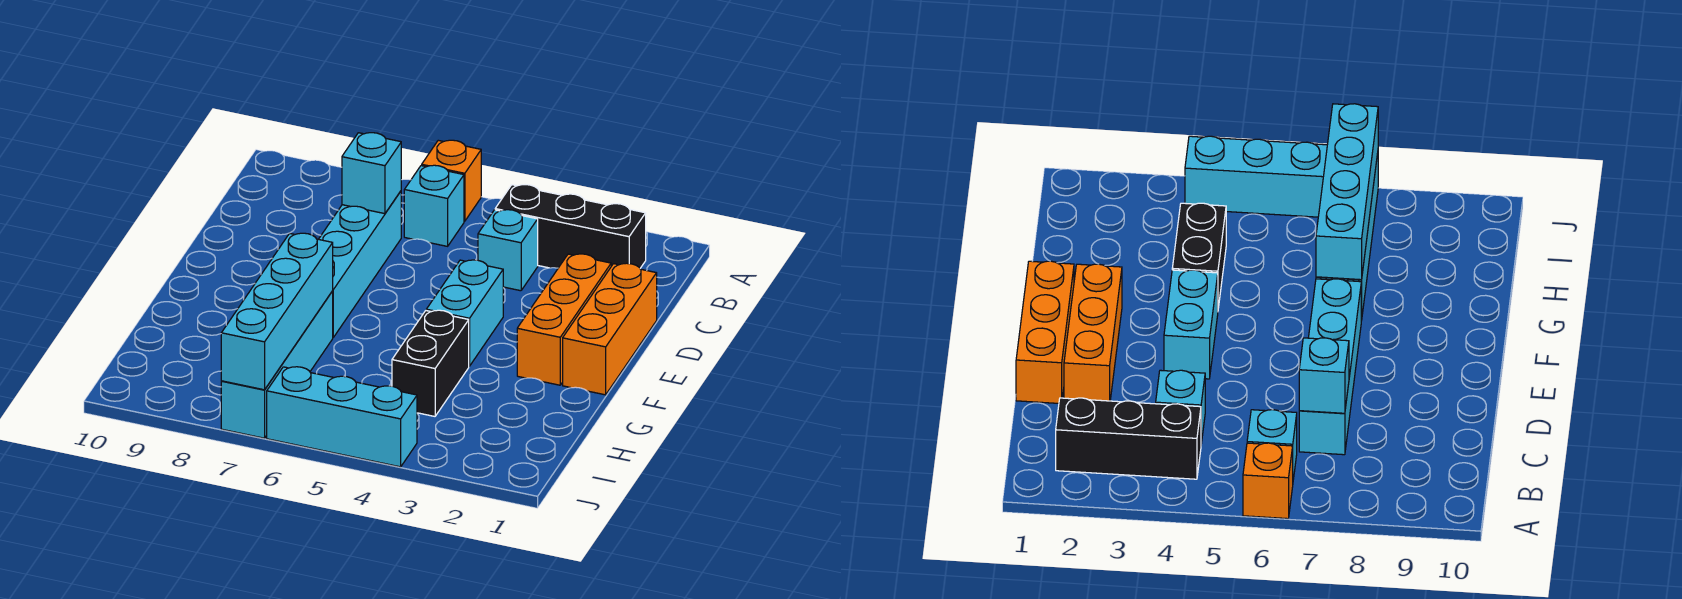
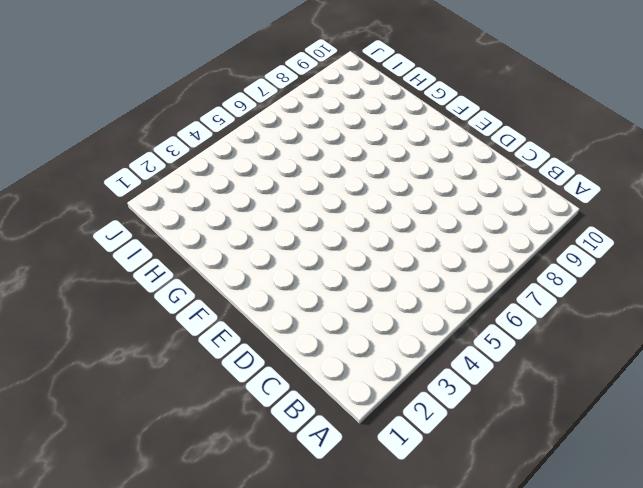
none -> orange 1x1 brick [422,140,481,221]
none -> black 1x3 brick [495,185,646,268]
none -> cyan 1x1 brick [404,165,464,246]

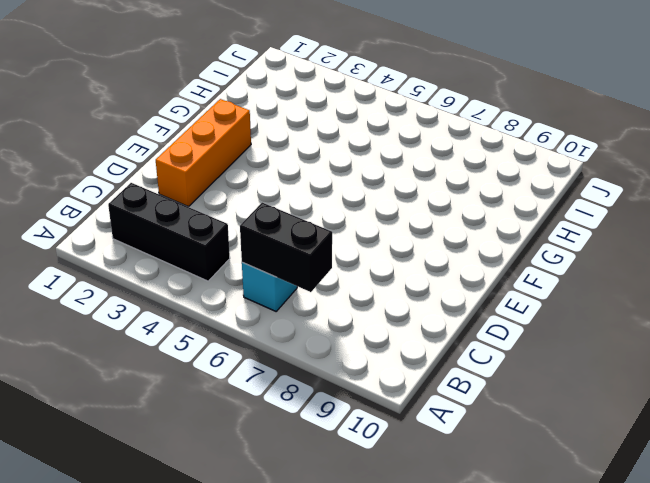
black 1x2 brick [240,203,332,292] -> black 1x2 brick turned to [392,310,469,416]
none -> orange 1x1 brick [422,140,481,221]
none -> cyan 1x1 brick [478,210,538,291]
none -> cyan 1x4 brick [319,191,401,337]

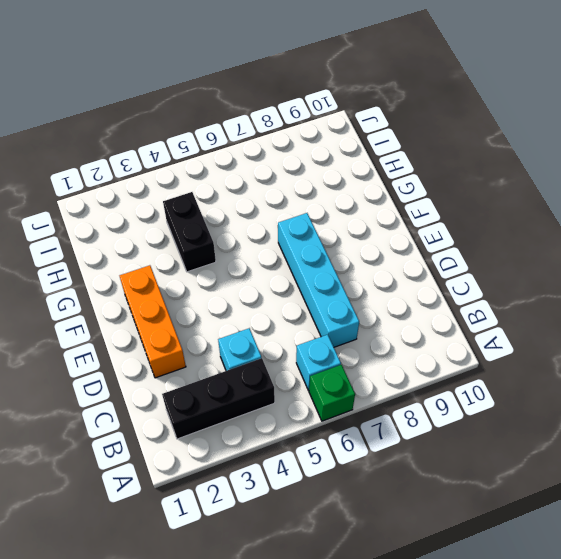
green 1x1 brick [309,365,355,421] -> orange 1x1 brick [422,140,481,221]
none -> orange 1x3 brick [563,263,657,395]
none -> cyan 1x2 brick [426,260,503,366]
none -> cyan 1x4 brick [221,291,333,438]

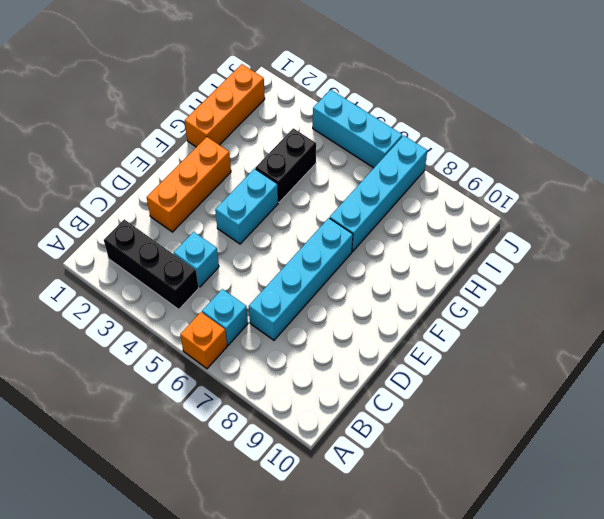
orange 1x3 brick [185,64,265,147] -> orange 1x3 brick moved to [563,263,657,395]
none -> cyan 1x1 brick [342,133,401,214]
none -> cyan 1x4 brick [221,233,333,390]

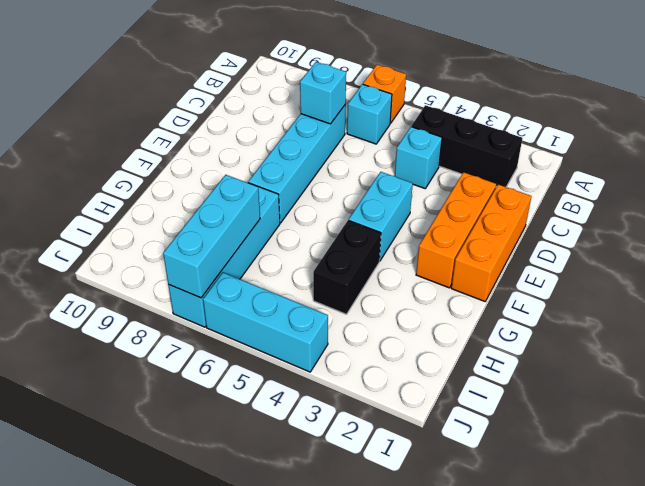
cyan 1x3 brick [163,175,260,298] -> cyan 1x4 brick [221,233,333,390]

